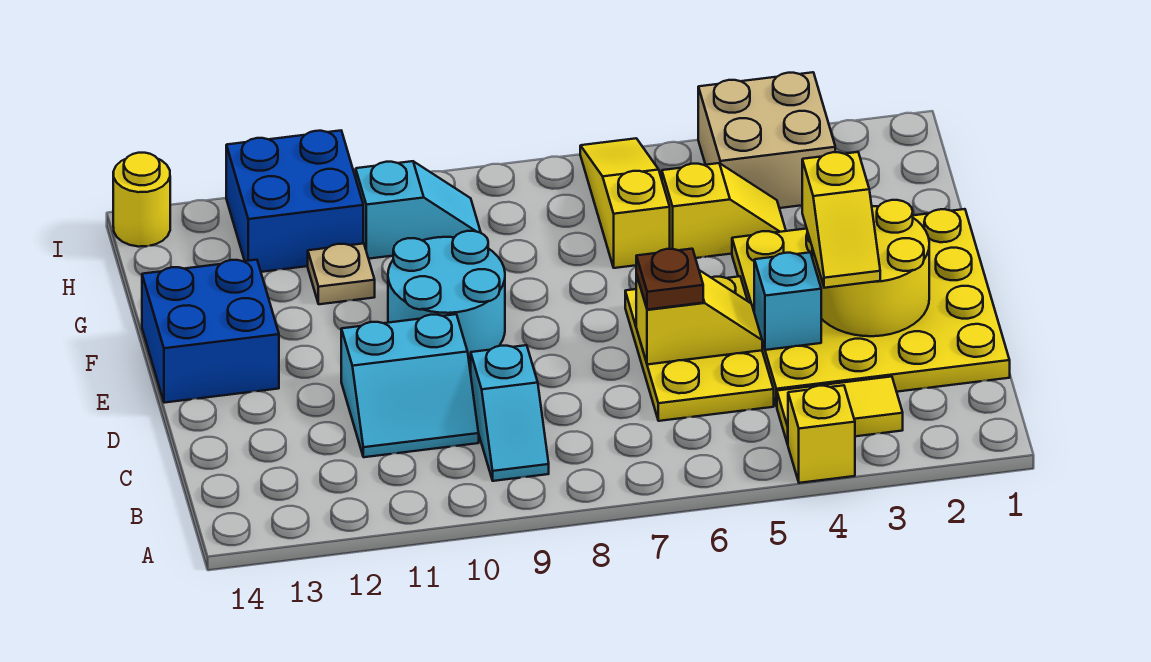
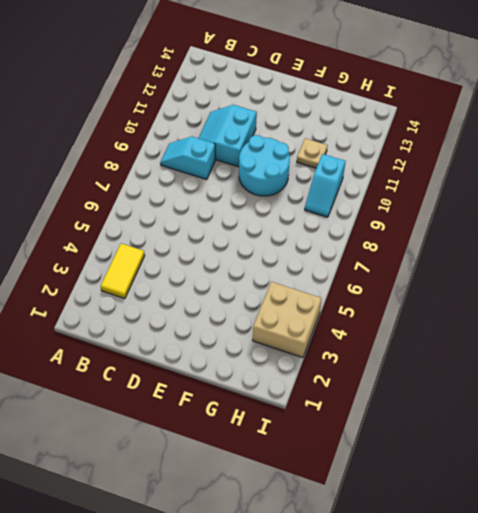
none -> yellow 1x1 brick [788,385,855,483]
none -> yellow 4x4 plate [732,209,1010,406]
none -> yellow 2x3 plate [625,276,774,421]

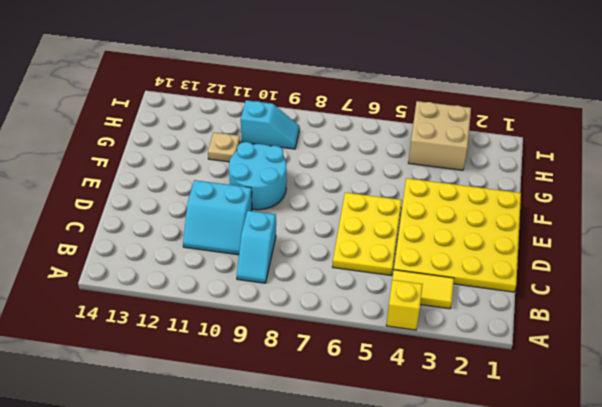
none -> blue 2x2 brick [142,260,279,403]
none -> yellow 1x2 slope [662,163,786,258]
none -> yellow 1x3 slope [580,138,670,268]

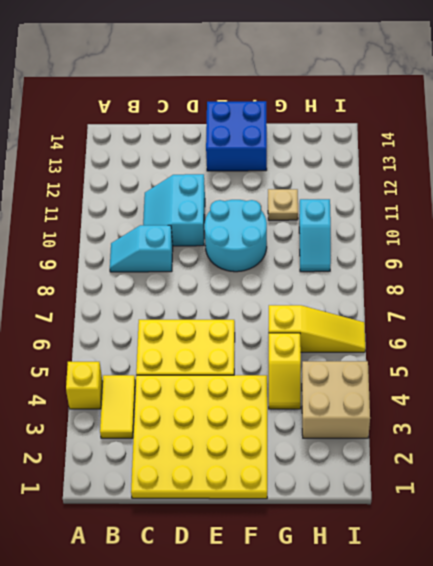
none -> blue 2x2 brick [226,131,363,272]
none -> yellow 1x1 round brick [113,153,170,247]
none -> yellow 2x2 round brick [812,200,929,336]

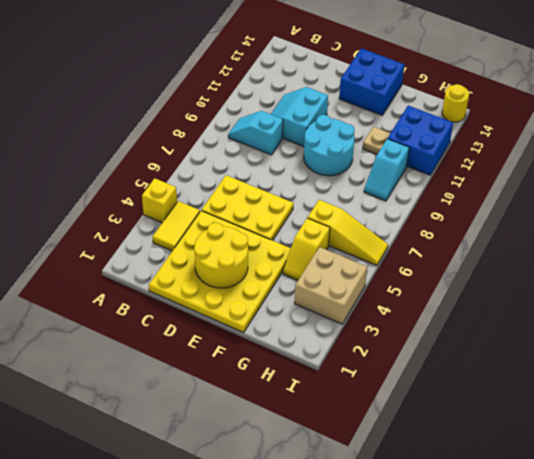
none -> cyan 1x1 brick [754,252,821,350]
none -> yellow 1x2 slope [636,270,762,364]
none -> yellow 1x2 slope [802,152,880,288]

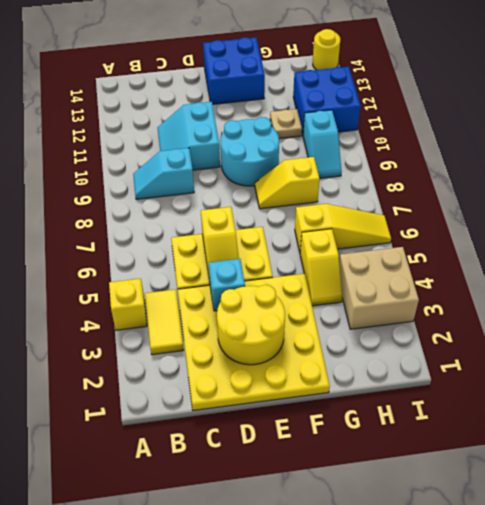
yellow 1x2 slope [255,157,320,209] -> yellow 1x2 slope moved to [802,152,880,288]
none -> brown 1x1 plate [636,249,703,310]

